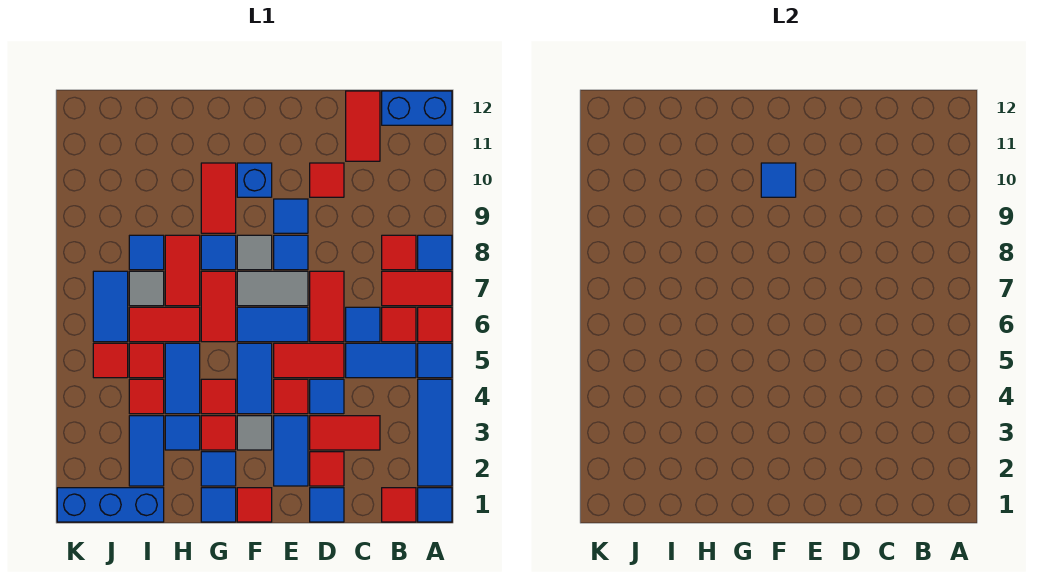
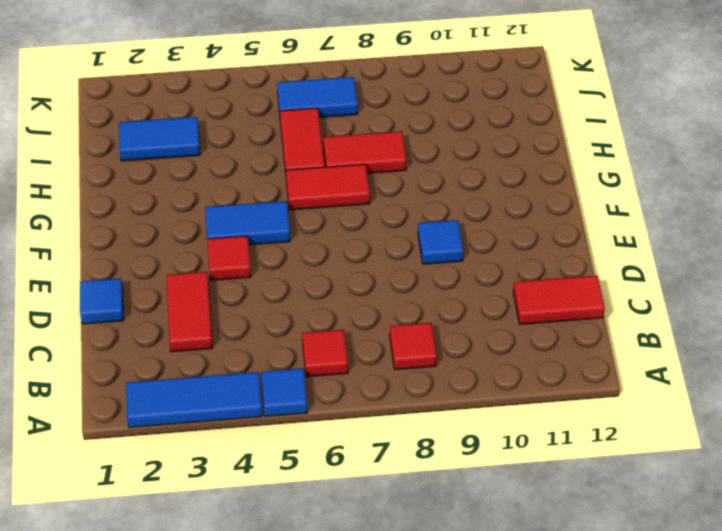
none -> blue 1x1 tile [418,488,452,522]
none -> red 1x1 tile [418,307,452,342]
none -> red 1x2 tile [382,271,452,306]
none -> blue 1x1 tile [418,235,452,270]

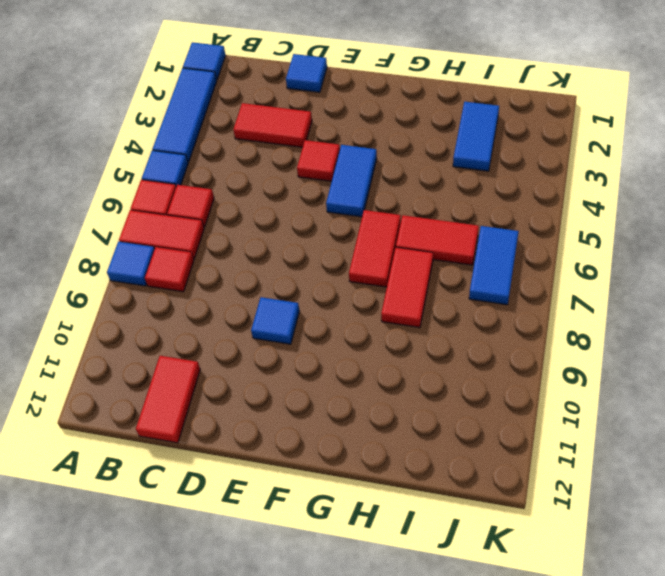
none -> blue 1x2 brick [382,91,452,125]
none -> red 1x1 tile [382,488,416,522]
none -> blue 1x2 tile [346,343,416,378]
none -> blue 1x1 tile [346,307,380,342]

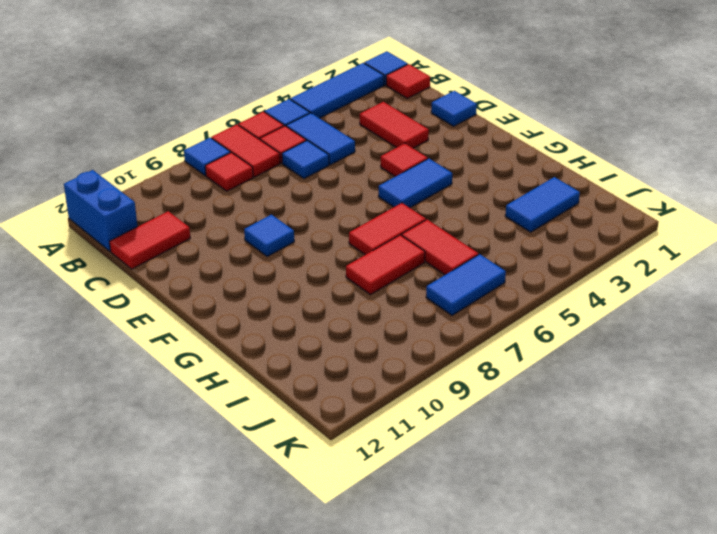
none -> red 1x1 tile [310,452,344,486]
none -> blue 1x1 tile [310,379,344,414]
none -> red 1x2 tile [274,343,344,378]
none -> red 1x2 tile [310,271,344,342]

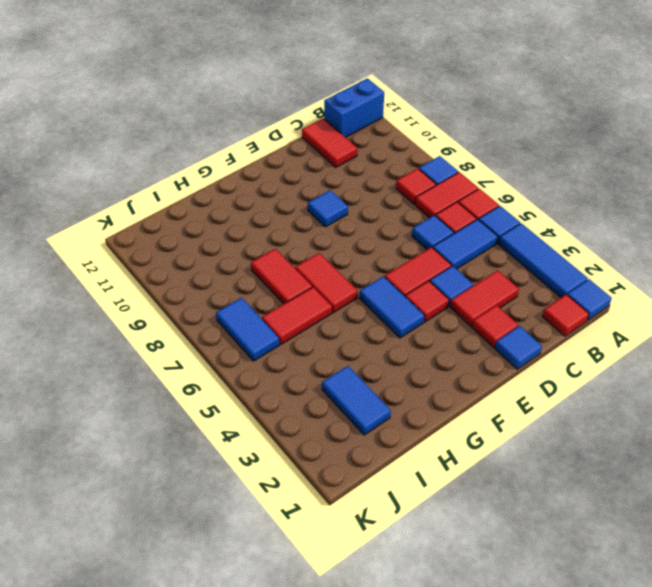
none -> red 1x2 tile [310,271,344,342]
none -> red 1x1 tile [310,163,344,197]
none -> blue 1x2 tile [274,416,308,486]
none -> blue 1x2 tile [237,307,308,342]

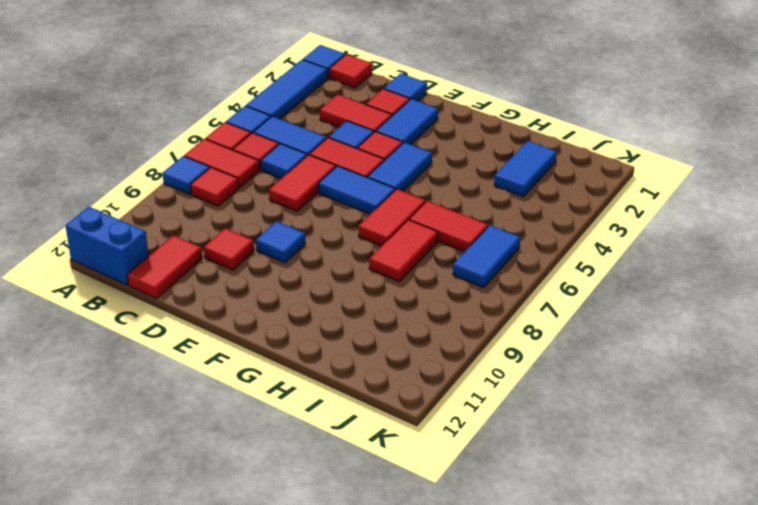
none -> grey 1x2 tile [237,271,308,306]
none -> blue 1x1 tile [274,235,308,270]
none -> red 1x1 tile [237,488,272,522]
none -> grey 1x1 tile [237,416,272,450]

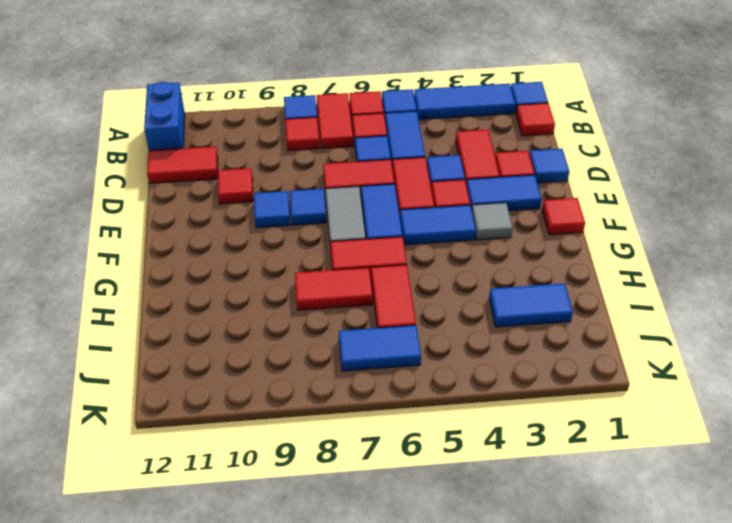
none -> grey 1x1 tile [237,235,272,270]
none -> blue 1x1 brick [237,163,272,197]
none -> blue 1x1 tile [201,488,236,522]
none -> blue 1x1 tile [201,452,236,486]

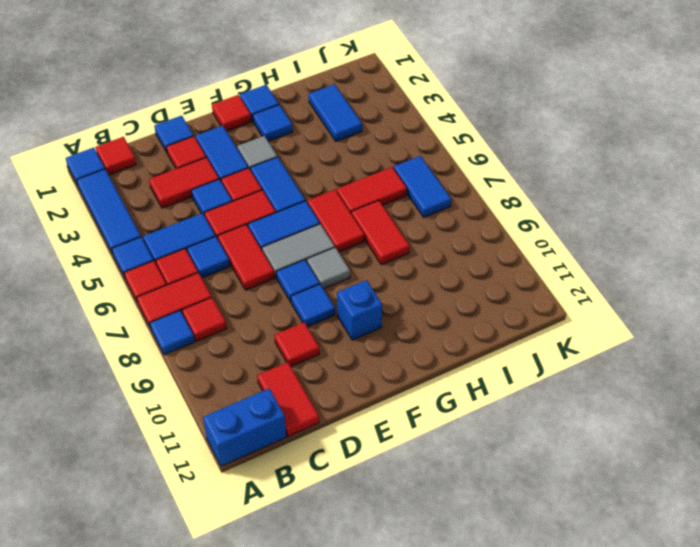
none -> red 1x1 tile [201,416,236,450]
none -> red 1x1 tile [201,379,236,414]
none -> blue 1x1 tile [201,235,236,270]
none -> red 1x2 tile [201,163,236,233]

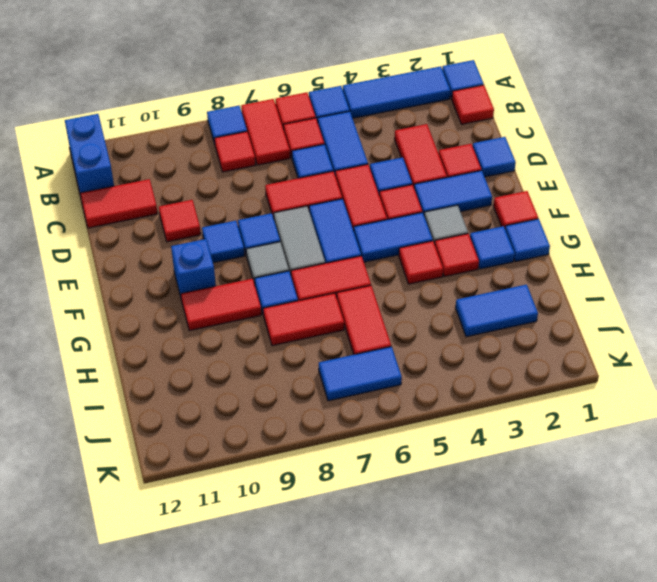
none -> blue 1x1 tile [165,416,200,450]
none -> blue 1x2 tile [165,343,200,414]
none -> blue 1x3 brick [57,488,164,522]
none -> red 1x1 tile [129,379,164,414]

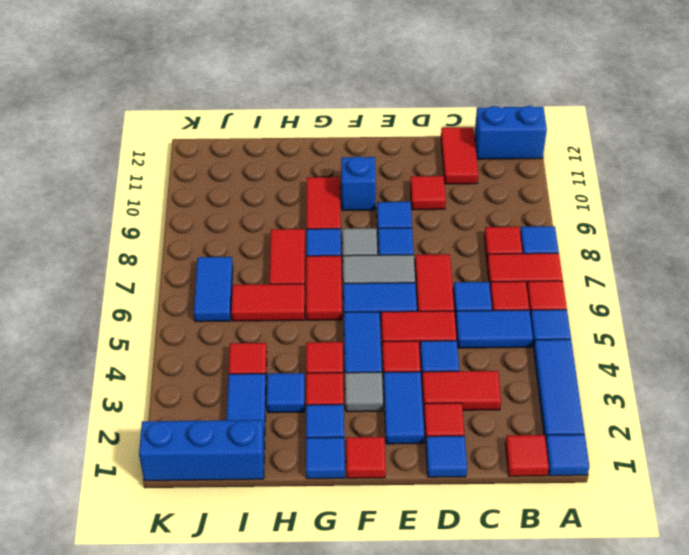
none -> blue 1x2 tile [165,343,200,414]
none -> red 1x1 tile [129,343,164,378]
none -> grey 1x1 tile [129,271,164,306]
none -> blue 1x1 tile [129,235,164,270]

